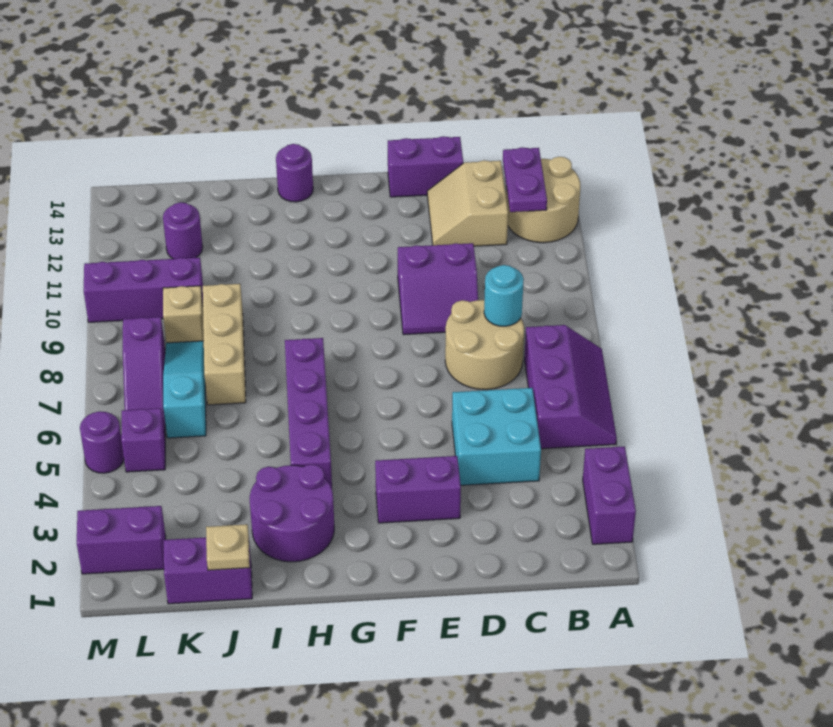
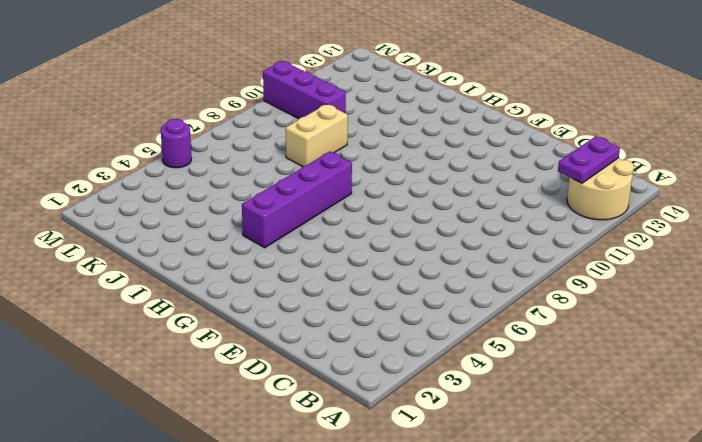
tan 1x2 brick [286,104,348,167] -> tan 1x3 brick [203,284,246,405]
none -> purple 1x2 brick [583,446,636,544]
none -> purple 2x3 slope [524,325,617,449]
none -> cyan 2x2 brick [452,388,541,485]

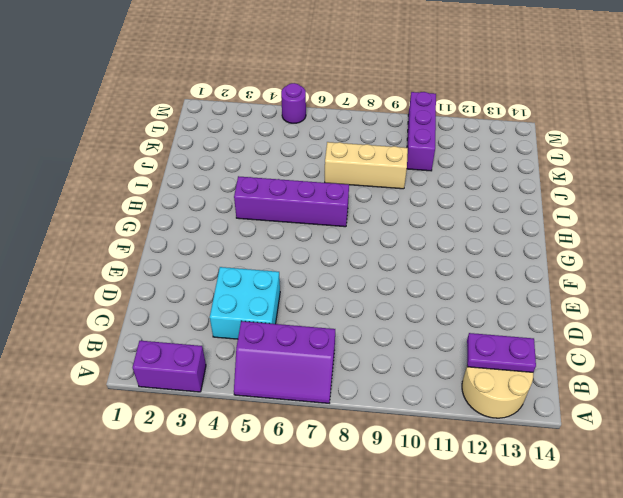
none -> tan 2x2 round brick [445,300,524,390]
none -> tan 2x2 slope [427,160,508,246]
none -> purple 2x2 slope [398,243,478,335]

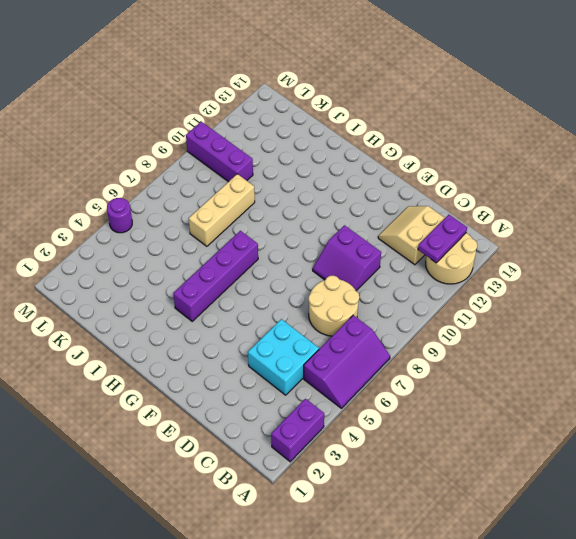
none -> purple 1x2 brick [388,136,463,197]
none -> purple 1x2 brick [375,456,461,523]
none -> purple 2x2 round brick [250,464,334,562]

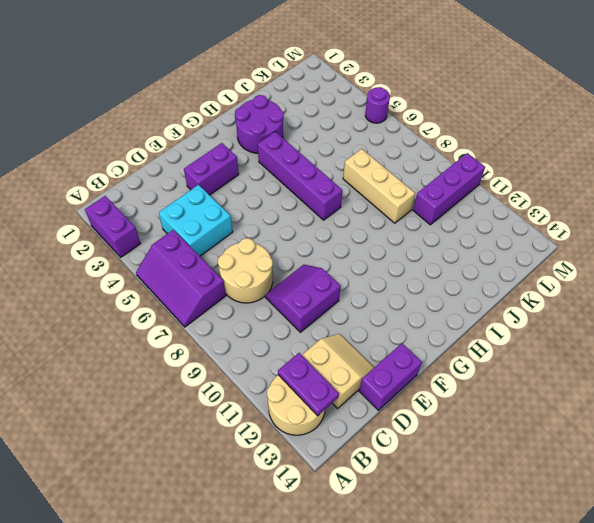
none -> purple 1x1 round brick [276,144,313,202]
none -> purple 1x2 brick [164,537,252,604]
none -> cyan 1x3 slope [163,341,206,438]

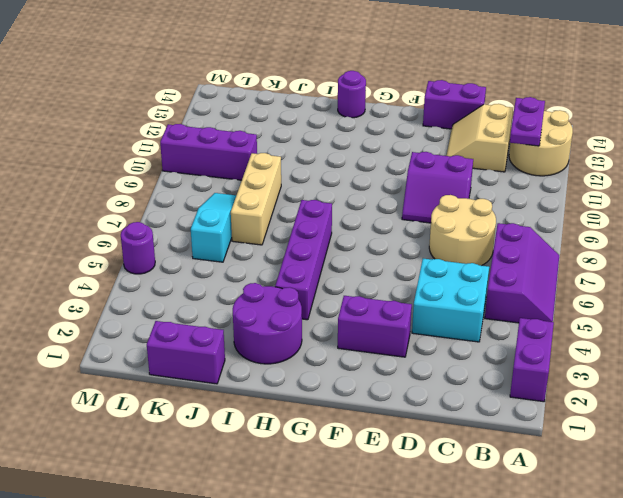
none -> tan 1x1 brick [163,286,204,343]
none -> purple 1x1 round brick [163,202,203,259]
none -> purple 1x2 brick [77,506,166,574]

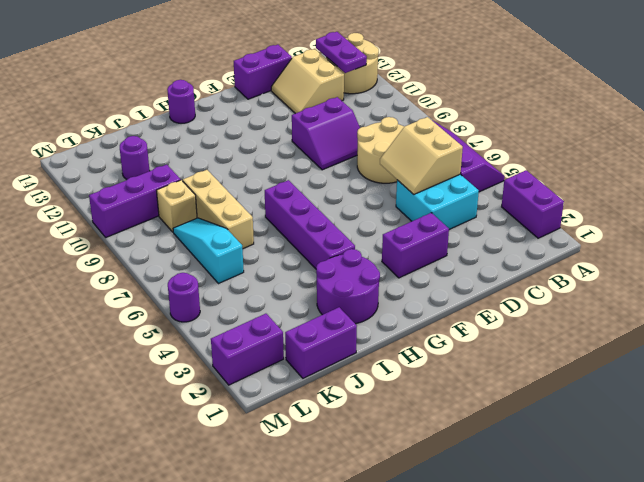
tan 2x2 slope [380,117,463,194] -> none
none -> purple 1x1 brick [121,408,165,472]
none -> purple 1x3 slope [123,317,165,433]
none -> cyan 1x1 round brick [484,265,524,326]

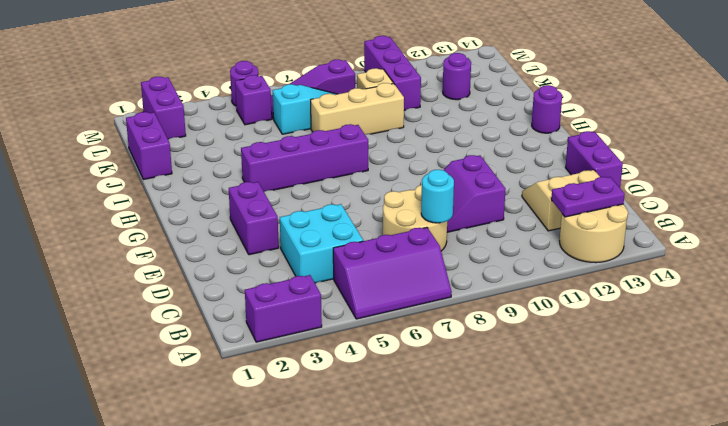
none -> purple 2x2 round brick [250,464,334,562]
none -> tan 1x1 plate [206,524,250,570]

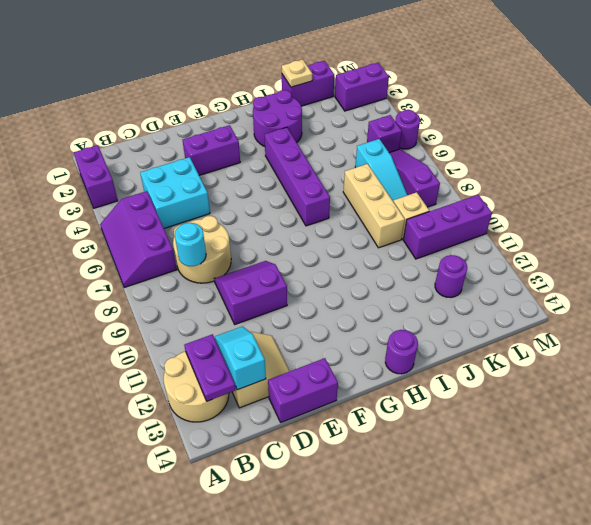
cyan 1x2 slope [215,326,266,390] -> none

